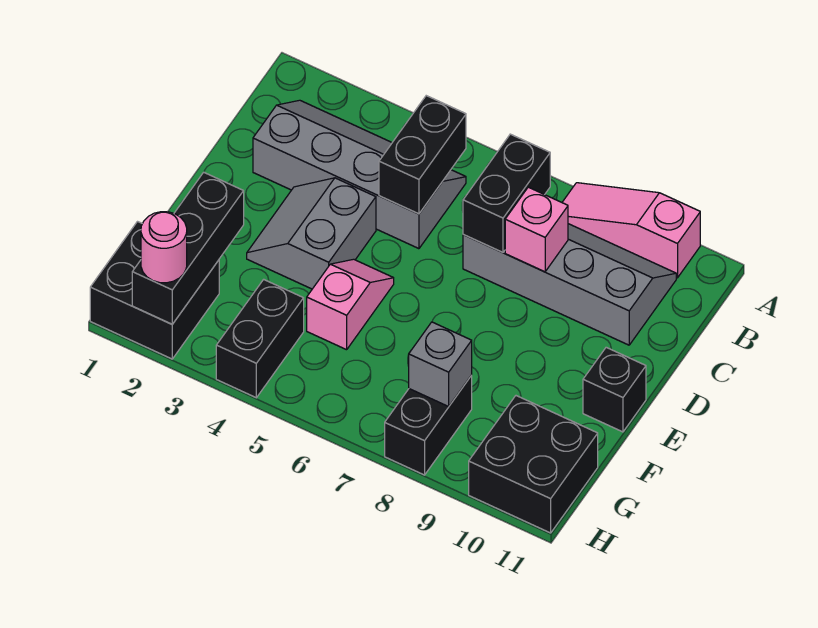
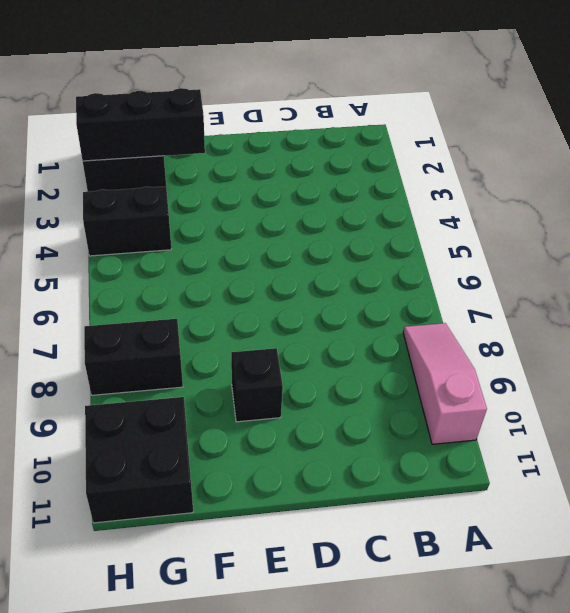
black 1x1 brick [231,348,283,422] -> black 1x1 brick moved to [583,347,646,432]
none -> grey 2x4 slope [253,100,466,249]
none -> grey 2x4 slope [463,224,676,345]
none -> grey 2x2 slope [247,178,376,289]

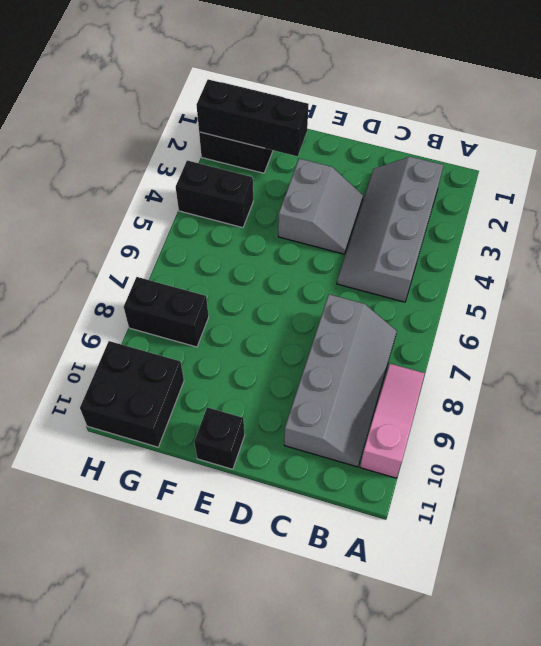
grey 2x4 slope [337,157,443,302] -> grey 2x4 slope turned to [253,100,466,249]
grey 2x2 slope [278,159,363,254] -> grey 2x2 slope turned to [247,178,376,289]
none -> pink 1x2 slope [307,259,394,350]
none -> black 1x2 brick [379,96,466,214]
none -> black 1x2 brick [463,134,550,253]

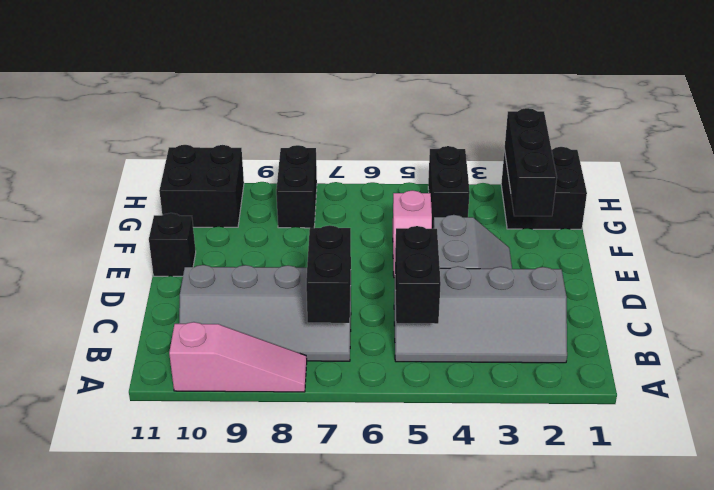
none -> pink 1x1 brick [505,187,568,272]
none -> grey 1x1 brick [409,322,472,406]
none -> pink 1x1 round brick [141,212,187,283]

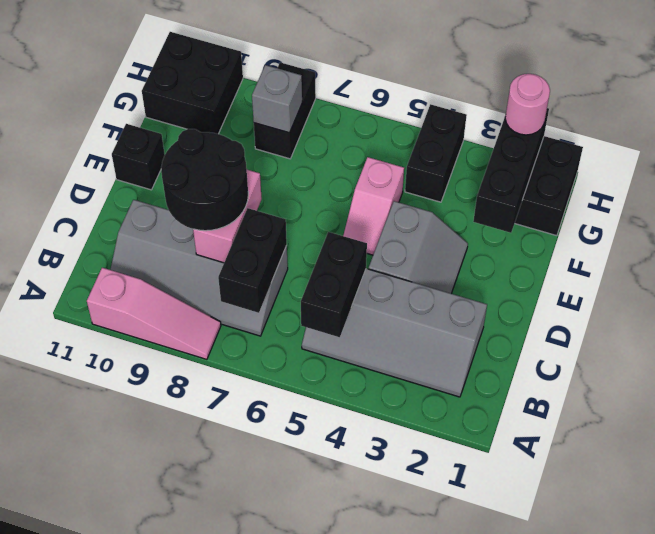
pink 1x2 brick [193,170,262,263] -> pink 1x1 brick [505,187,568,272]
black 2x2 round brick [161,129,248,231] -> none

